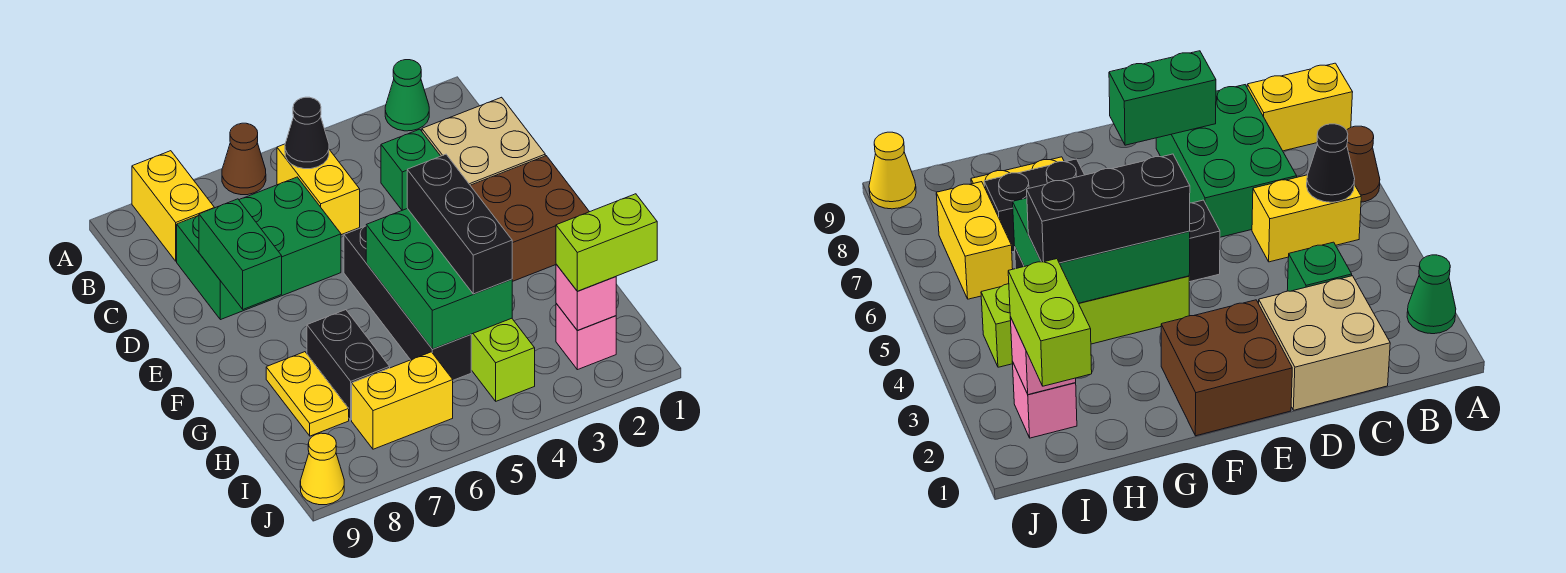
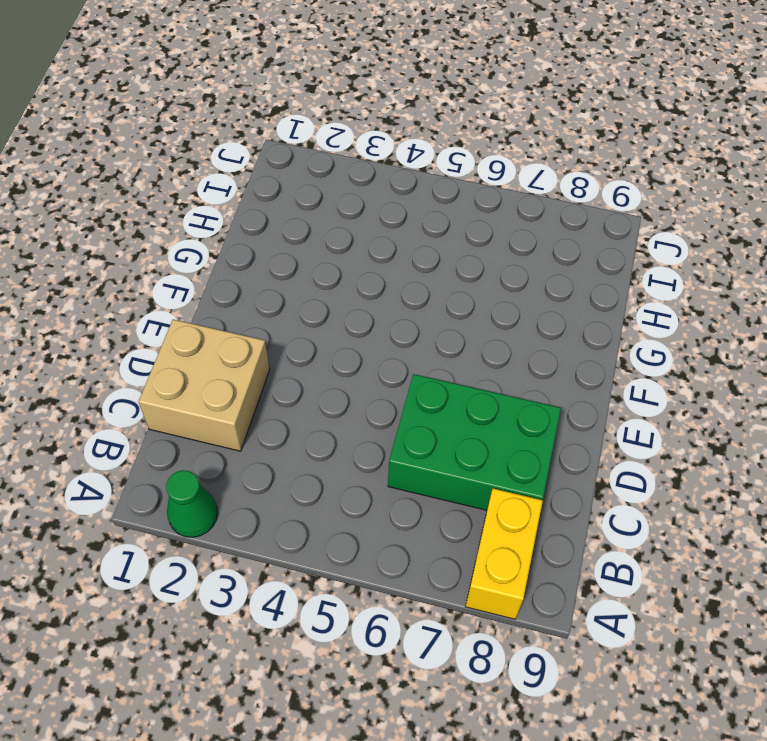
none -> brown 1x1 cone [222,123,266,195]
none -> yellow 1x2 brick [277,144,360,235]
none -> green 1x1 brick [381,129,440,210]

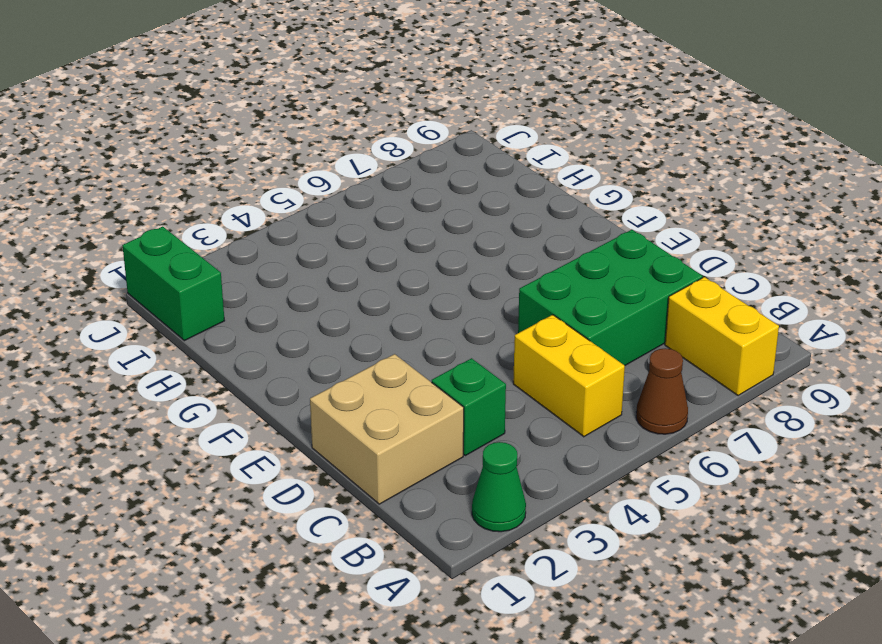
green 1x2 brick [122,227,225,341] -> green 1x2 brick moved to [199,199,282,309]
none -> brown 2x2 brick [470,156,589,282]
none -> black 1x4 brick [344,226,471,380]
none -> lime 1x4 brick [471,318,535,401]

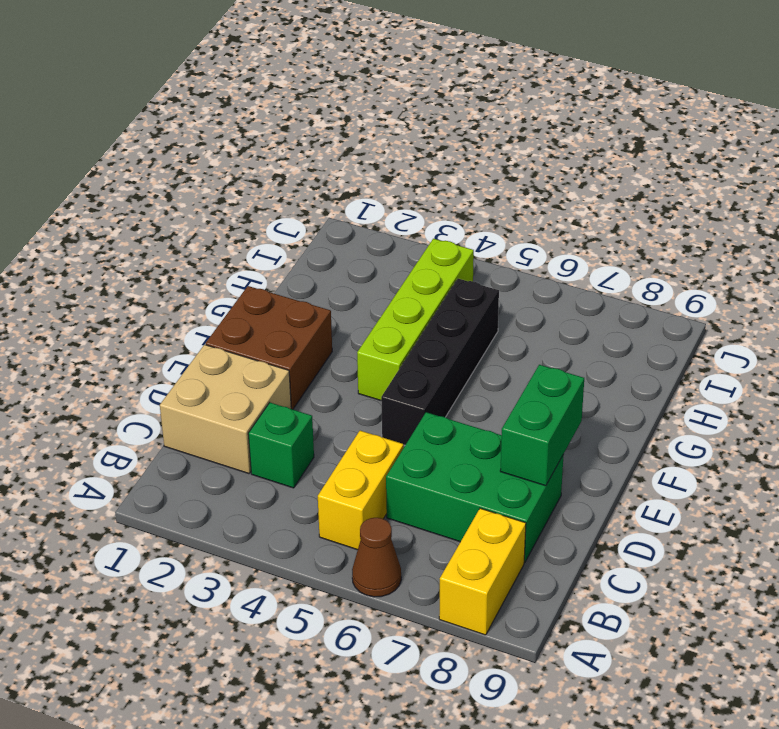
none -> green 1x1 cone [385,60,429,131]
none -> black 1x2 brick [307,310,390,420]
none -> yellow 1x2 plate [266,352,349,436]

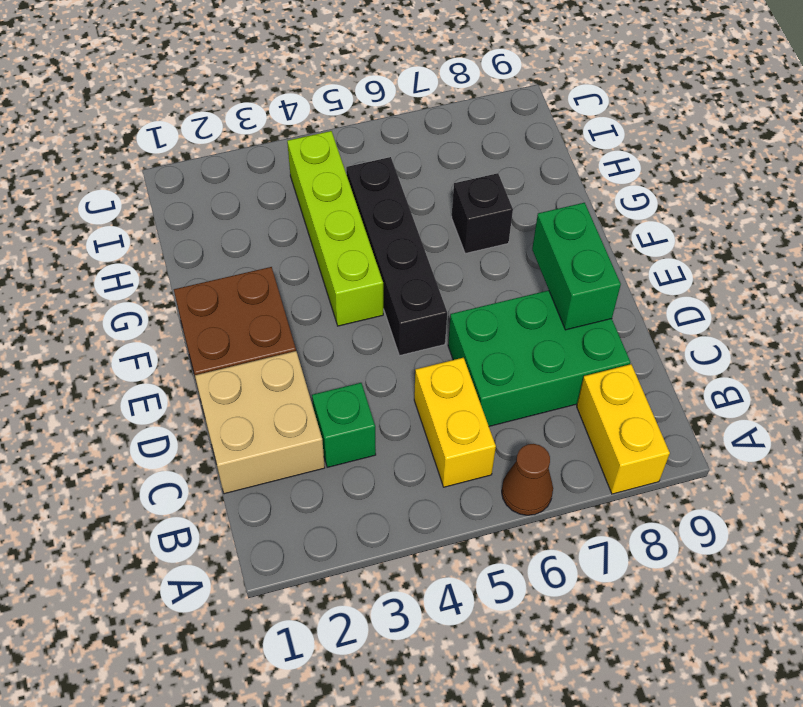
black 1x1 brick [452,173,513,254] -> black 1x2 brick [307,310,390,420]
none -> green 1x1 cone [385,60,429,131]
none -> yellow 1x2 plate [266,352,349,436]
none -> pink 1x1 brick [556,304,616,370]

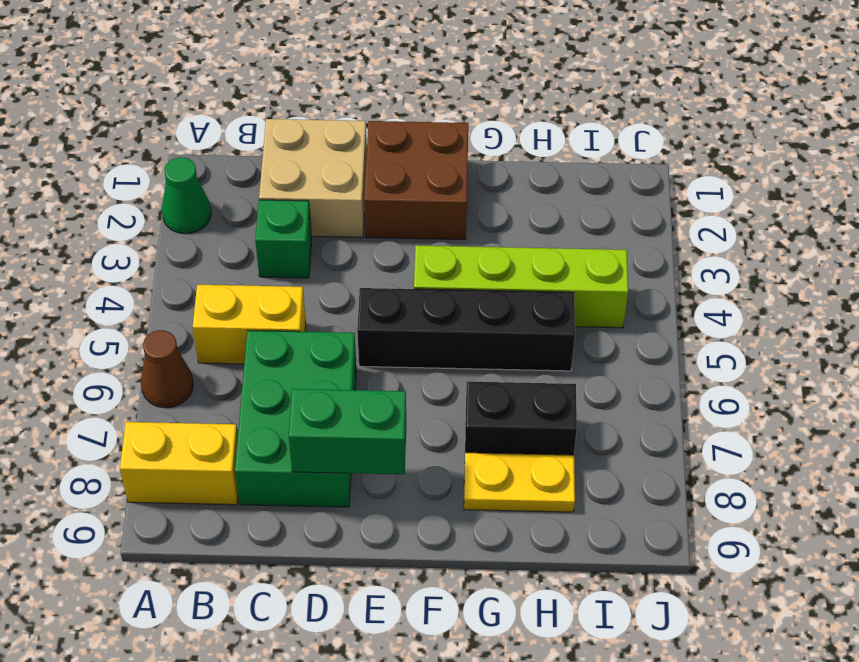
none -> pink 1x1 brick [556,304,616,370]
none -> yellow 1x2 brick [352,352,453,449]
none -> yellow 1x1 cone [300,433,344,505]

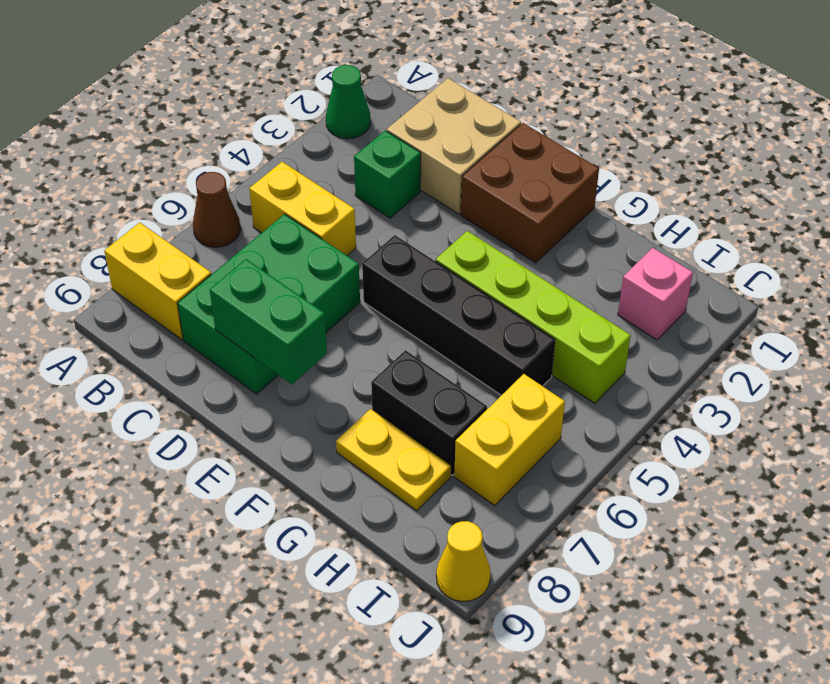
none -> black 1x1 cone [285,97,329,169]
none -> green 2x3 brick [366,208,512,349]
none -> pink 1x1 brick [556,264,616,331]

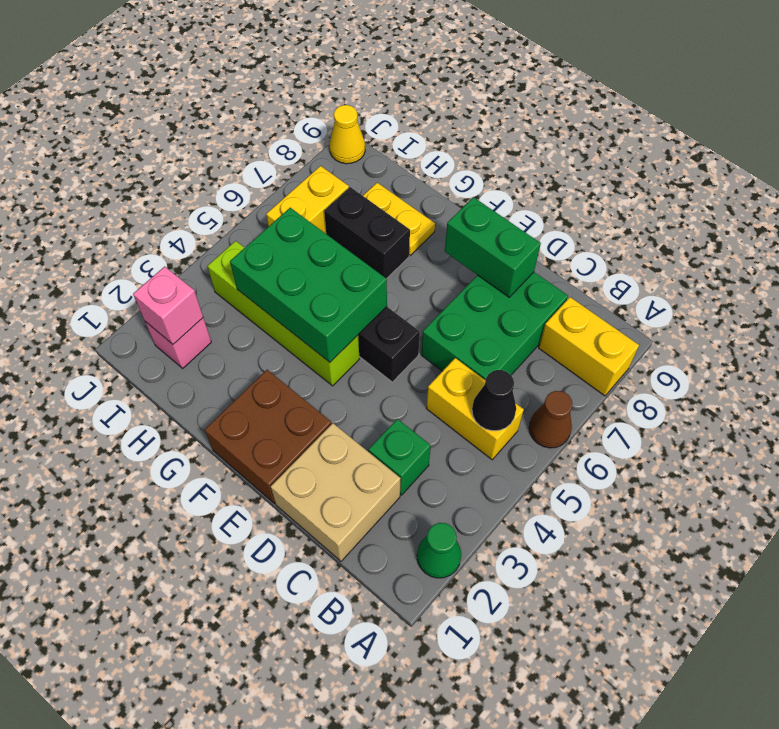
none -> black 1x3 brick [407,154,512,294]
none -> lime 1x2 brick [556,194,657,291]

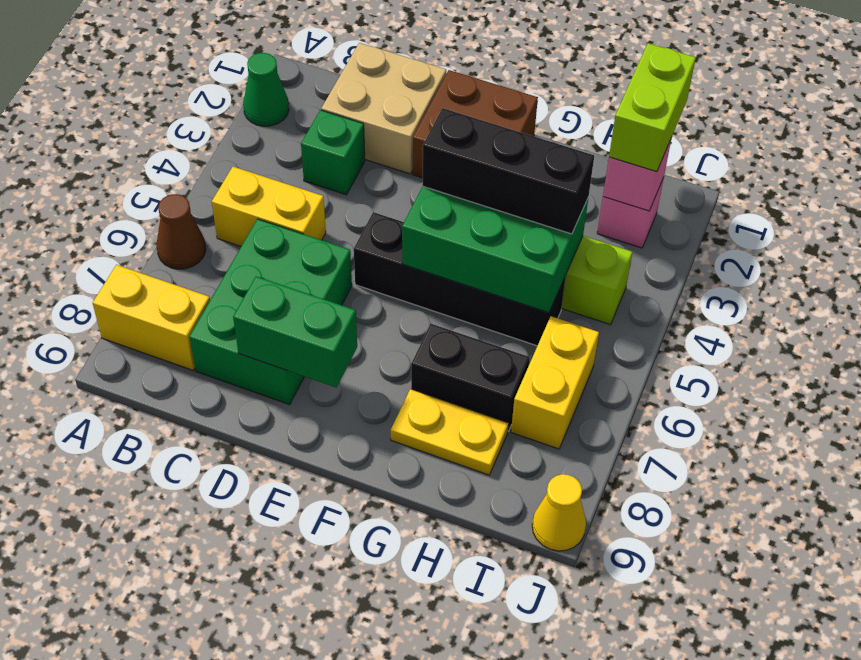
none -> black 1x1 cone [285,97,329,169]

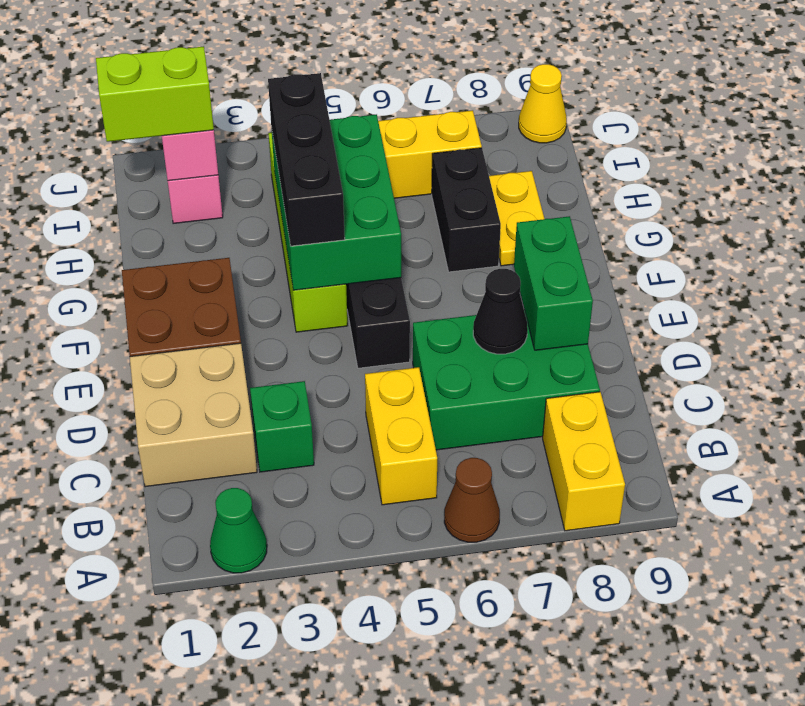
black 1x1 cone [473,269,528,354] -> black 1x1 cone moved to [285,97,329,169]

